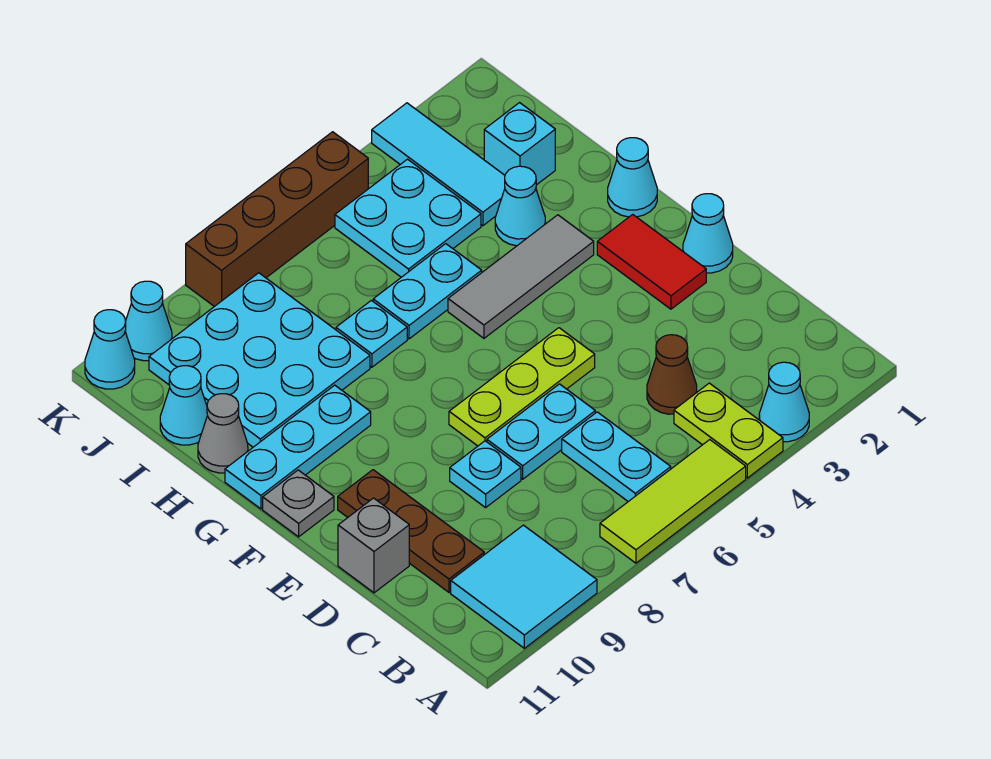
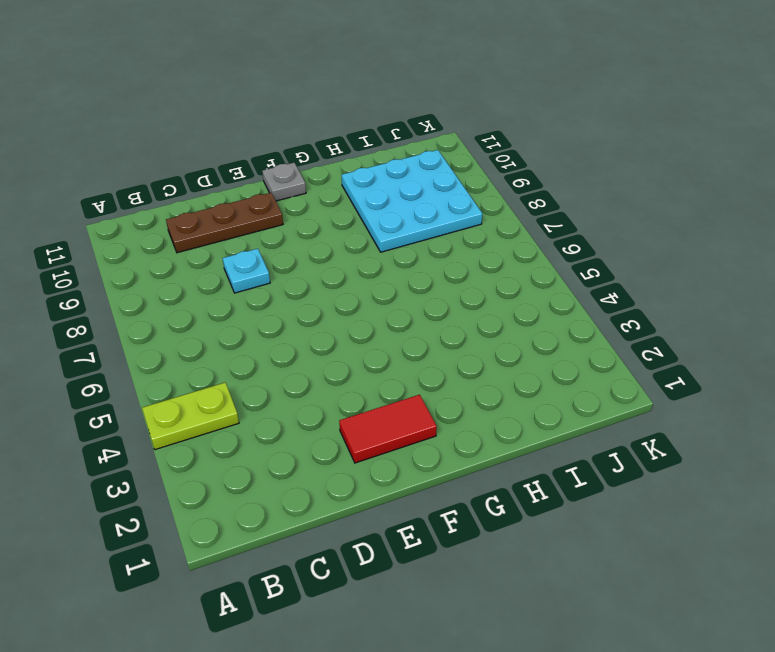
none -> cyan 1x1 cone [759,362,809,442]
none -> lime 1x3 tile [600,440,746,563]
none -> cyan 2x2 tile [451,525,597,648]

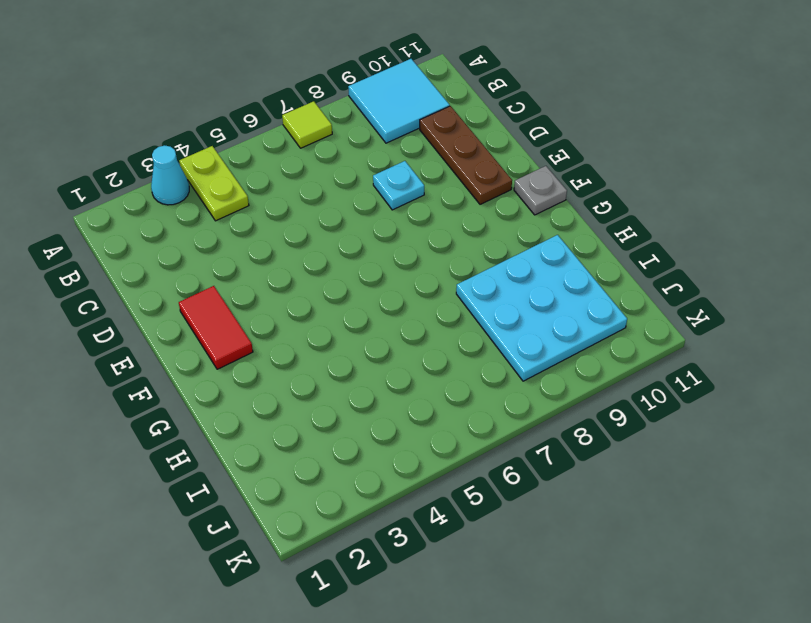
lime 1x1 tile [282,101,332,148] -> lime 1x3 tile [600,440,746,563]
none -> cyan 1x2 plate [562,412,671,502]
none -> brown 1x1 cone [647,335,697,414]
none -> cyan 1x2 plate [487,384,595,479]

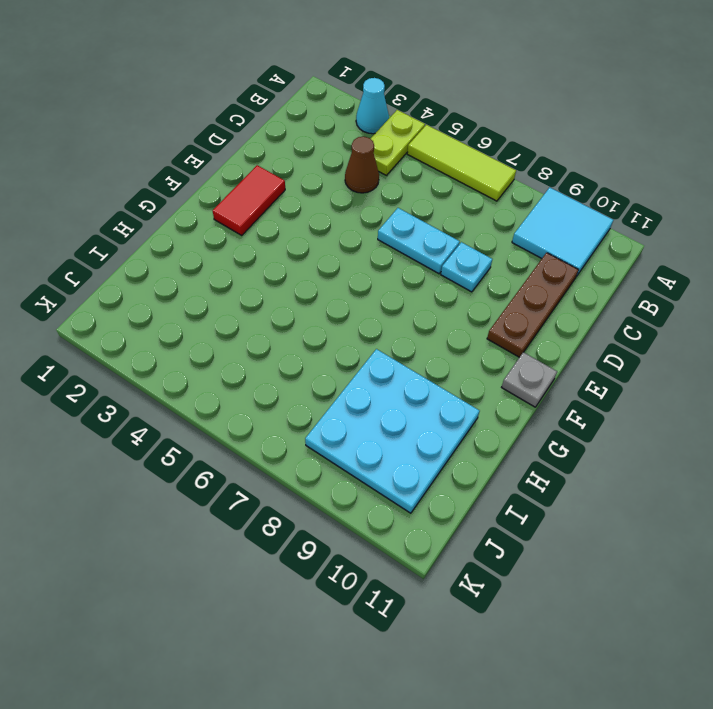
none -> cyan 1x2 plate [562,412,671,502]
none -> grey 1x1 brick [338,498,409,593]
none -> cyan 1x1 cone [683,194,733,273]

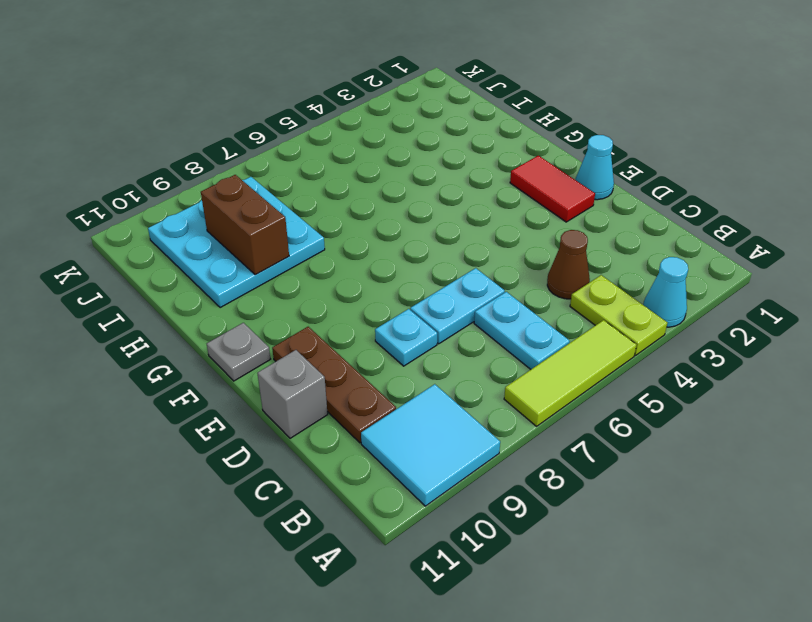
brown 1x2 brick [201,175,289,275] -> none
none -> lime 1x3 plate [449,328,595,446]
none -> cyan 1x1 cone [608,138,657,217]
none -> grey 1x3 tile [448,215,594,338]

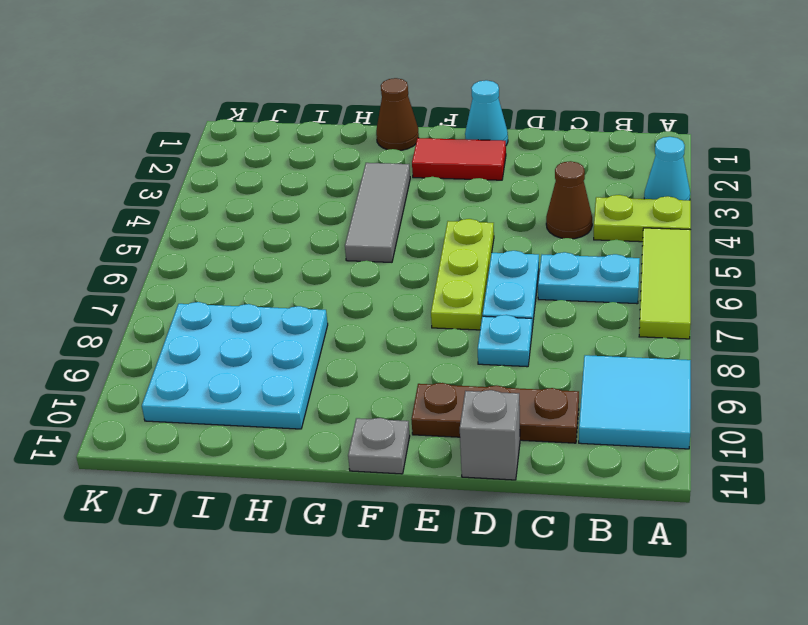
brown 1x1 cone [376,78,419,150] -> cyan 1x1 cone [608,138,657,217]
none -> cyan 1x3 plate [225,385,371,509]
none -> cyan 1x1 cone [495,166,545,246]
none -> cyan 1x2 plate [373,244,482,339]

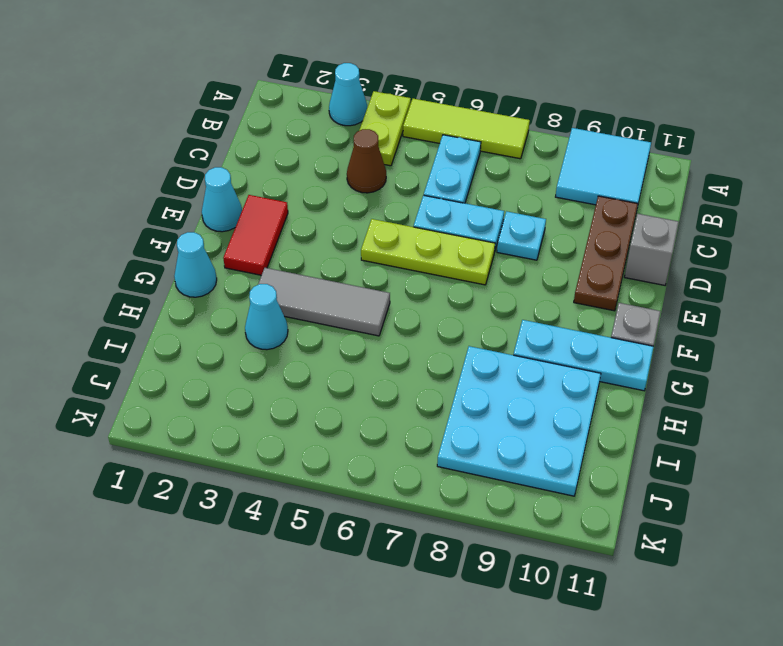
none -> cyan 1x2 plate [373,244,482,339]
none -> cyan 1x1 plate [336,300,407,367]
none -> grey 1x1 cone [198,394,248,473]

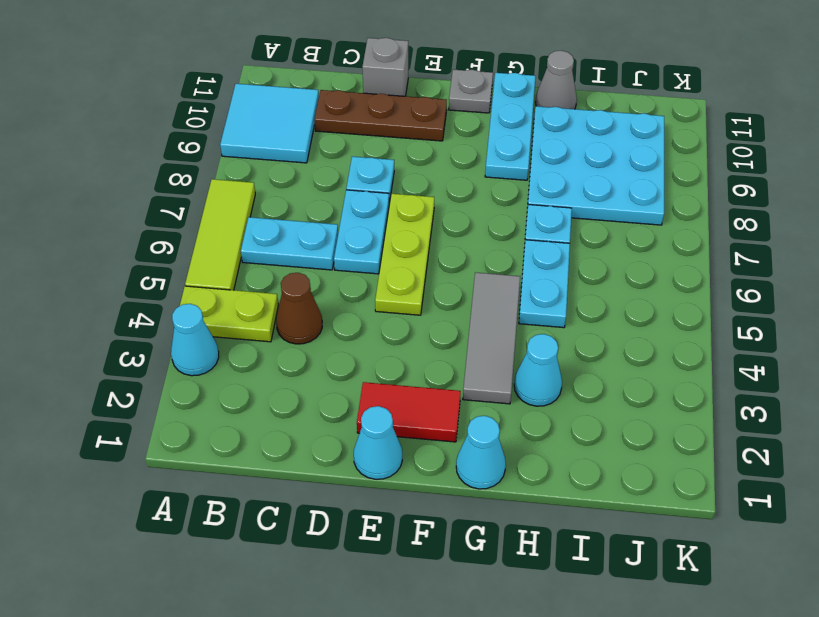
none -> cyan 1x1 brick [484,103,555,185]
none -> cyan 1x3 tile [372,103,505,226]
none -> cyan 2x2 plate [335,159,481,277]

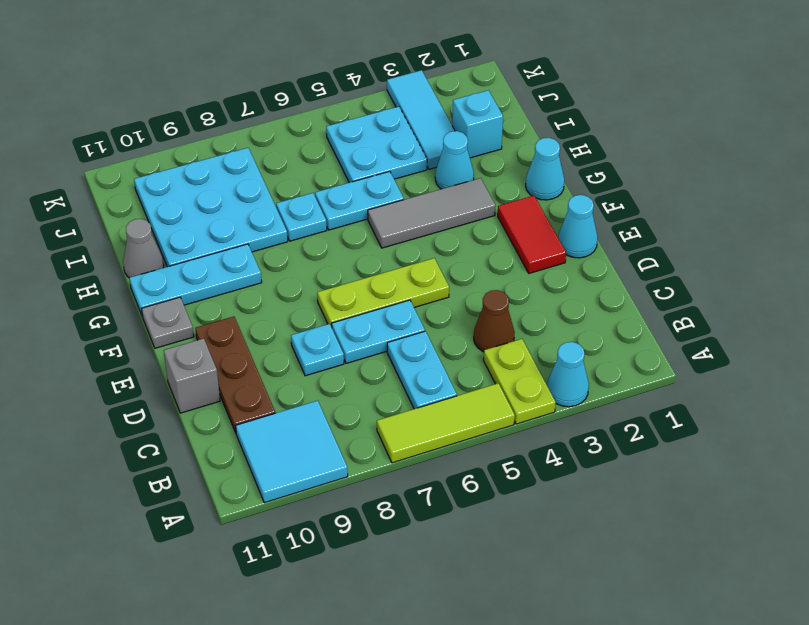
none -> cyan 1x1 cone [160,366,207,445]
none -> brown 1x4 brick [186,132,368,307]
none -> cyan 1x1 cone [125,281,172,361]

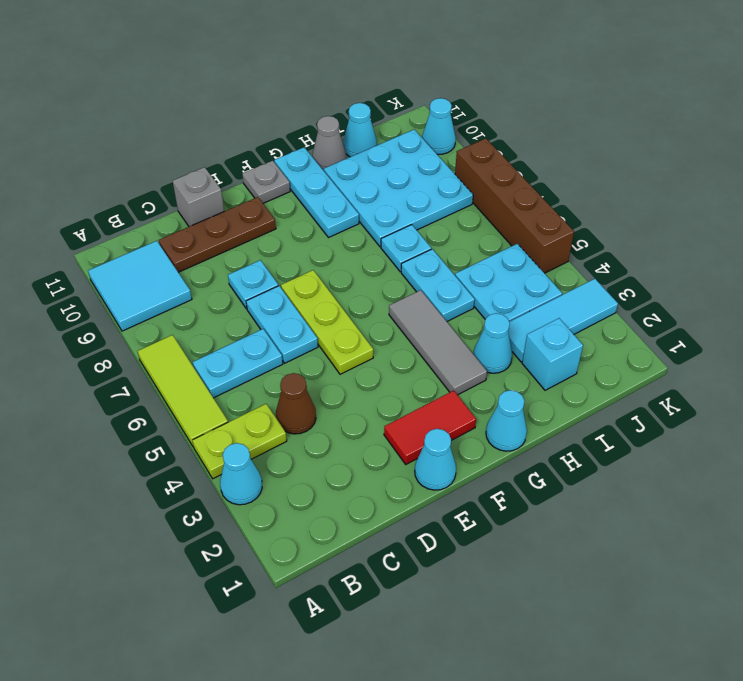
none -> cyan 1x1 cone [85,310,135,389]

